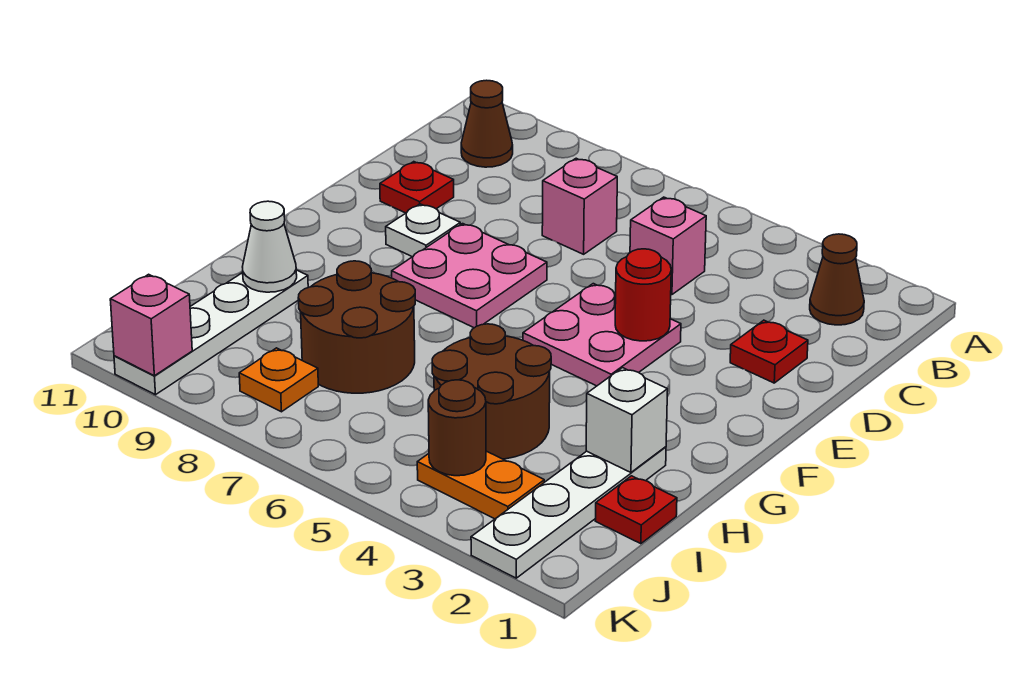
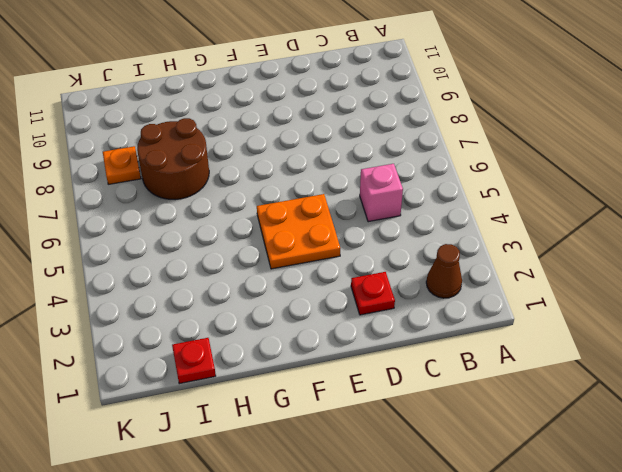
orange 2x2 plate [257,194,340,269] -> pink 2x2 plate [523,284,681,386]
none -> brown 1x1 cone [461,80,513,167]
none -> pink 1x1 brick [542,158,617,254]
none -> red 1x1 plate [380,162,454,213]

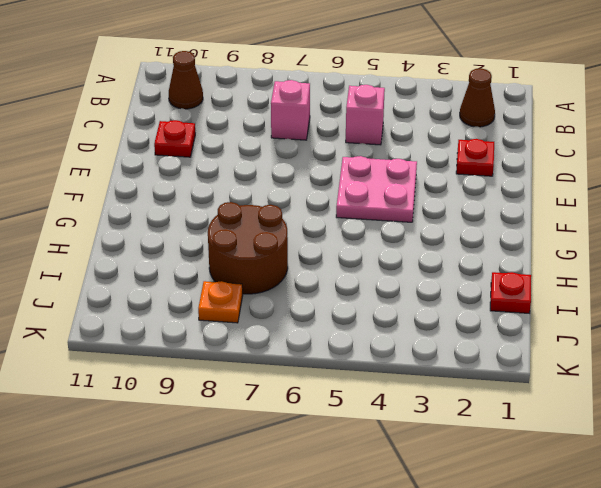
none -> pink 2x2 plate [392,224,547,328]
none -> white 1x1 plate [386,204,460,257]
none -> white 1x4 plate [471,447,666,578]

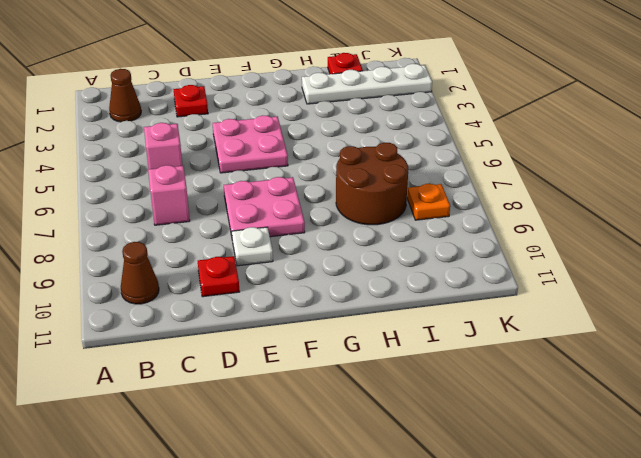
none -> brown 2x2 round brick [432,324,551,459]
none -> white 1x4 plate [114,270,308,395]
none -> orange 1x2 plate [417,451,544,519]

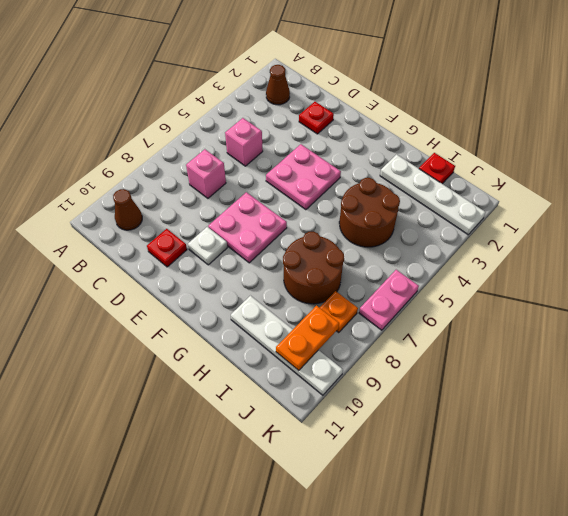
orange 1x2 plate [276,306,339,370] -> orange 1x2 plate moved to [417,451,544,519]
pink 1x2 plate [359,270,419,330] -> none
none -> red 1x1 round brick [615,249,671,341]
none -> white 1x1 brick [586,368,668,472]
none -> white 1x1 cone [243,201,297,292]

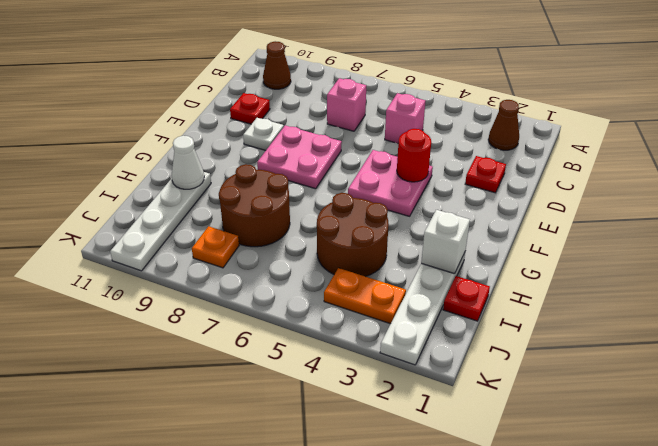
none -> brown 1x1 round brick [428,380,486,476]
none -> pink 1x1 brick [110,274,192,376]

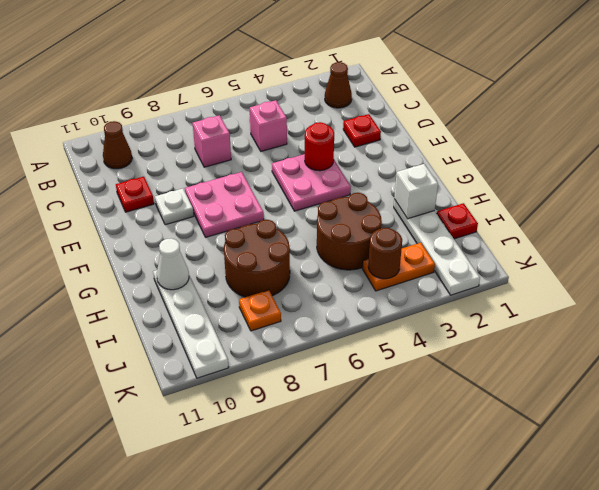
none -> pink 1x1 brick [110,274,192,376]

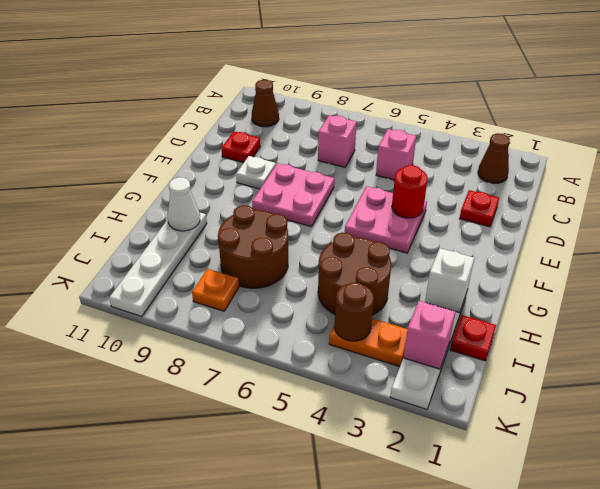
pink 1x1 brick [403,301,456,369] -> pink 1x1 brick moved to [110,274,192,376]

